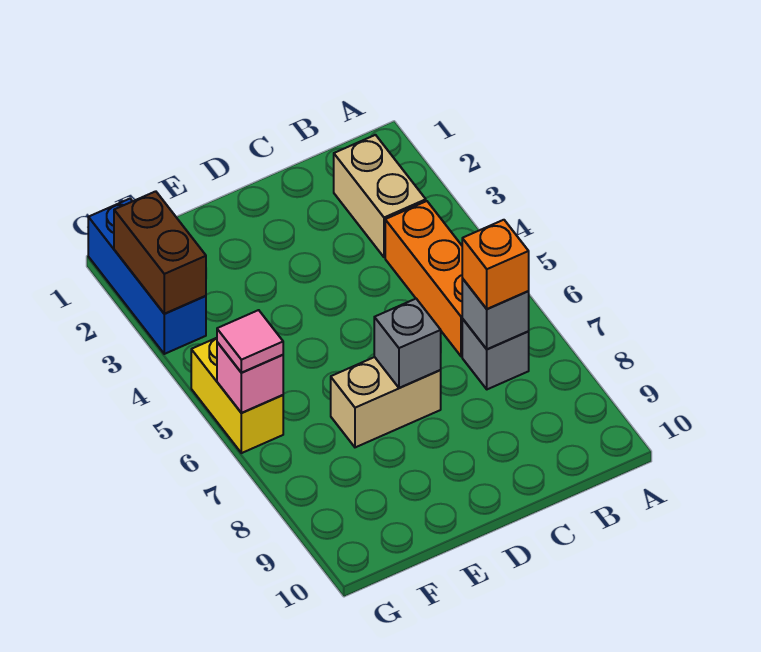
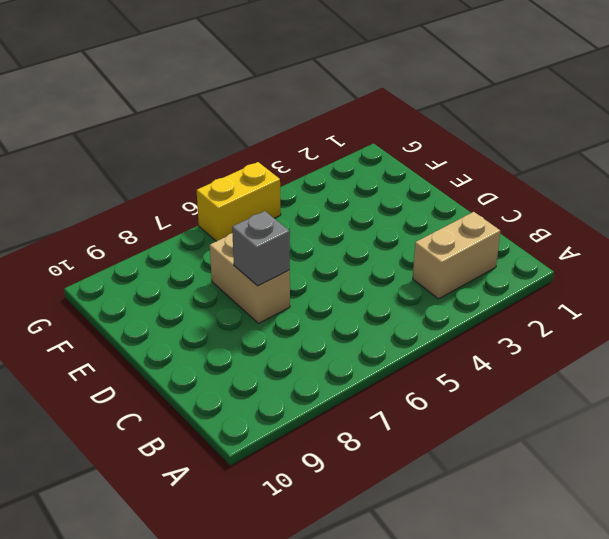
none -> orange 1x3 brick [385,201,462,356]
none -> grey 1x1 brick [462,319,529,389]
none -> blue 1x3 brick [88,199,206,354]

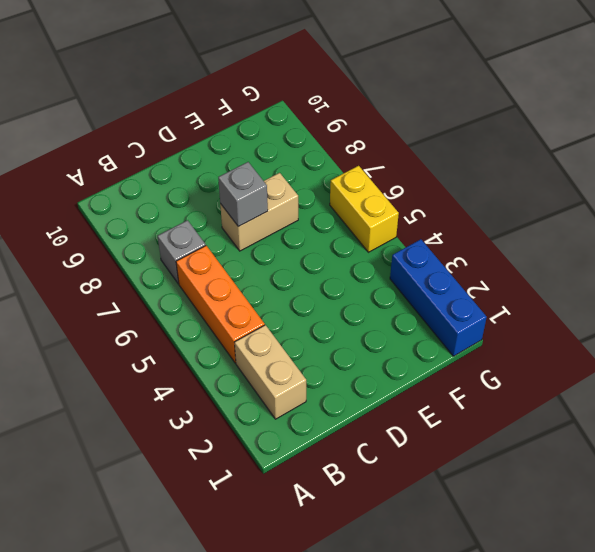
none -> grey 1x1 brick [462,278,529,349]
none -> brown 1x2 brick [114,191,206,314]
none -> pink 1x1 brick [217,342,283,413]

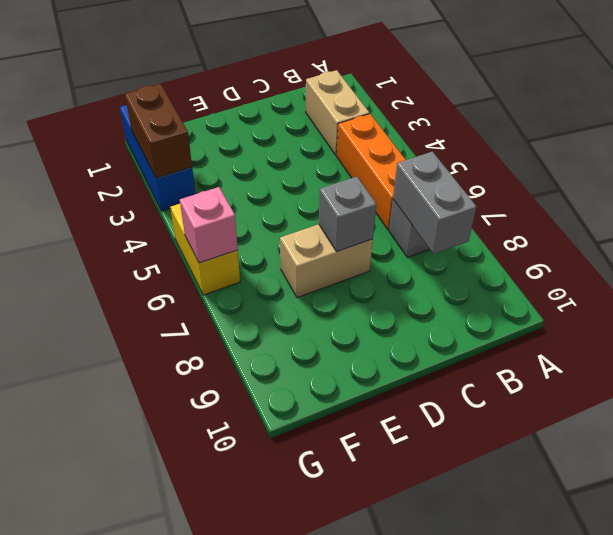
grey 1x2 brick [393,152,476,254] -> grey 1x1 brick [462,278,529,349]
none -> orange 1x1 brick [462,220,529,309]
none -> pink 1x1 tile [217,310,283,373]

